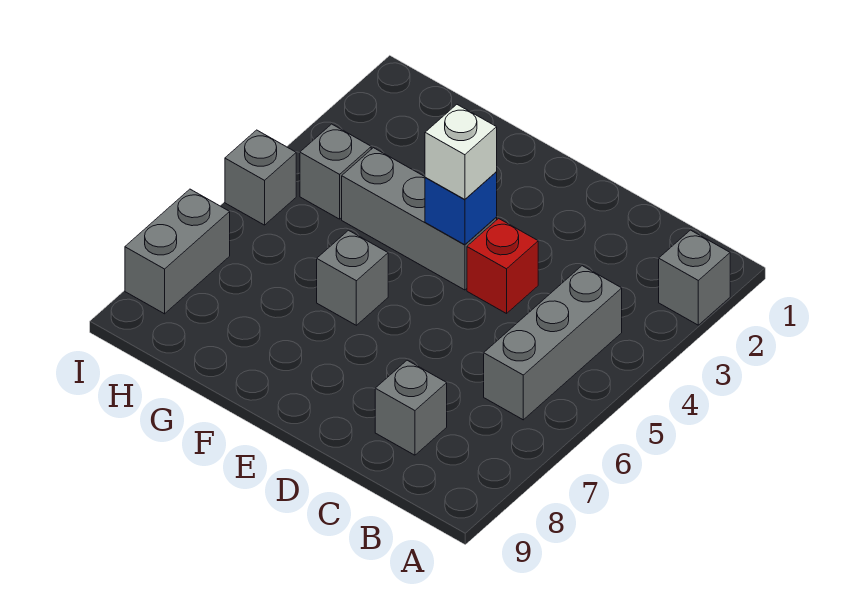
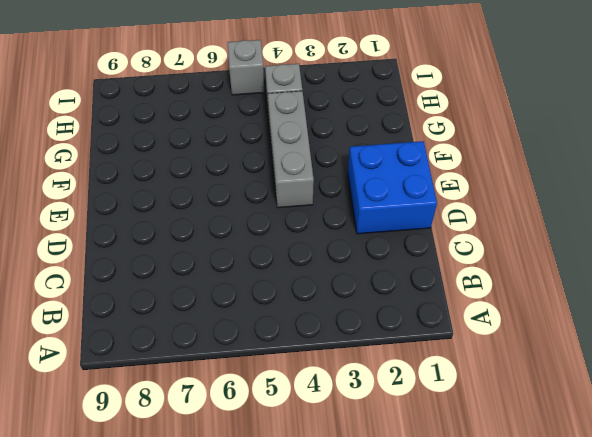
blue 2x2 brick [348,141,437,234] -> none
none -> grey 1x1 brick [659,230,730,325]
none -> grey 1x3 brick [484,266,622,420]

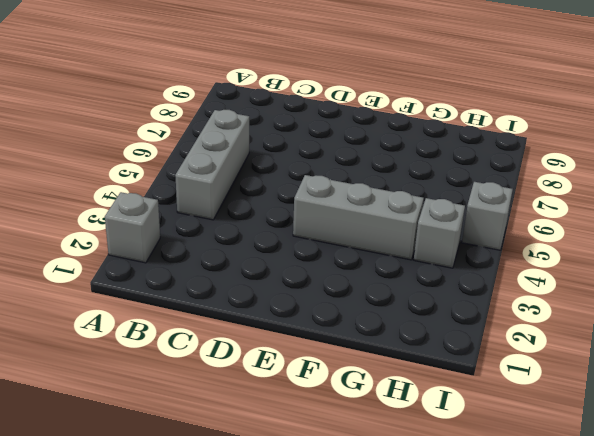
none -> grey 1x1 brick [375,360,447,455]
none -> red 1x1 brick [467,218,538,314]

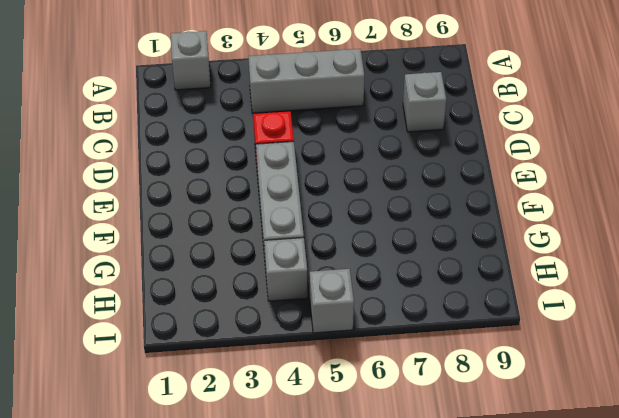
none -> grey 1x1 brick [317,230,388,325]
none -> grey 1x2 brick [125,189,230,314]

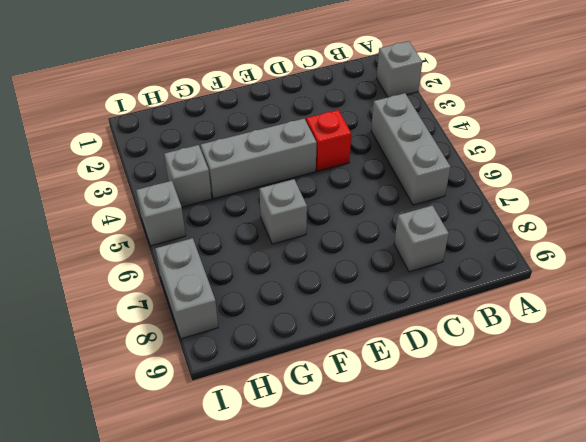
none -> blue 1x1 brick [425,172,497,245]
none -> white 1x1 brick [425,105,497,199]

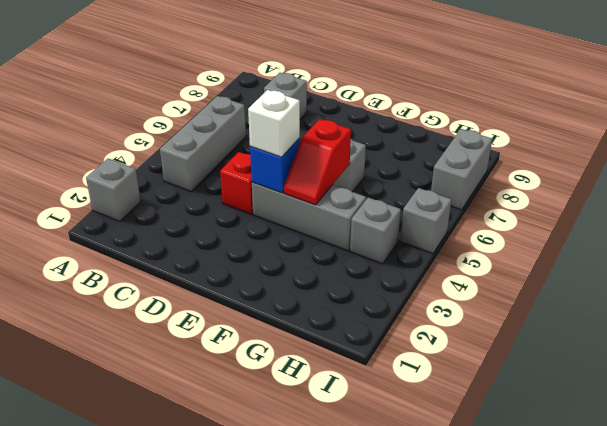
red 1x2 slope [284,119,351,205] -> none

